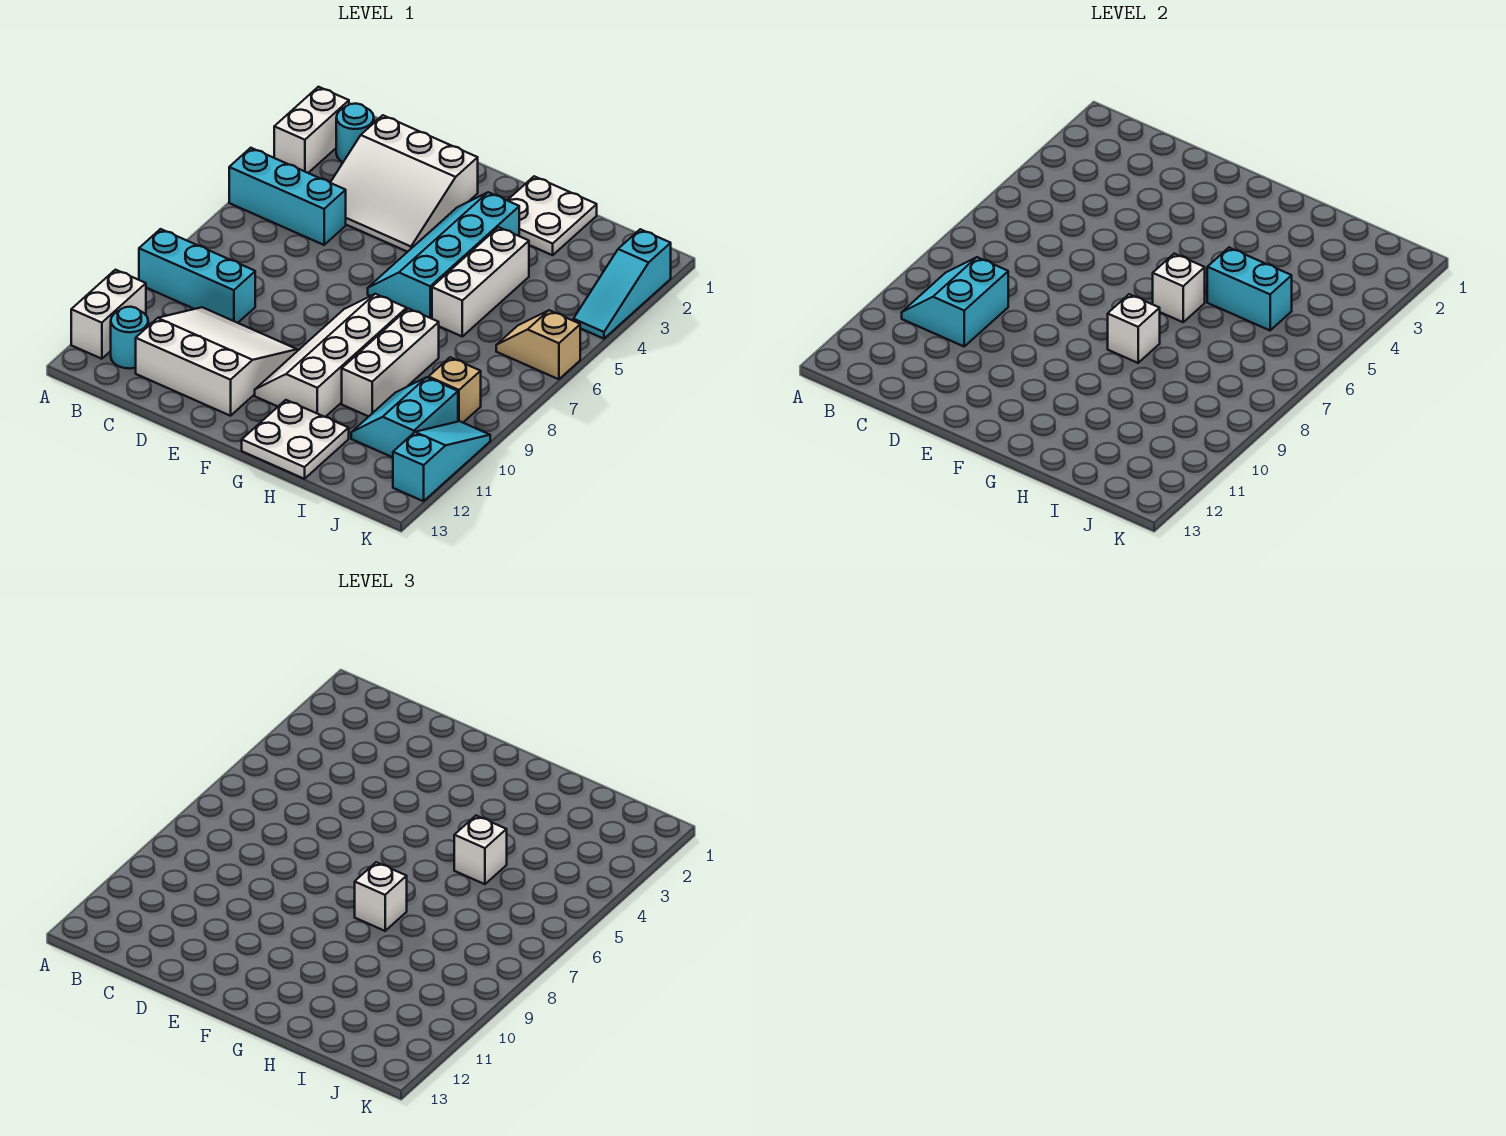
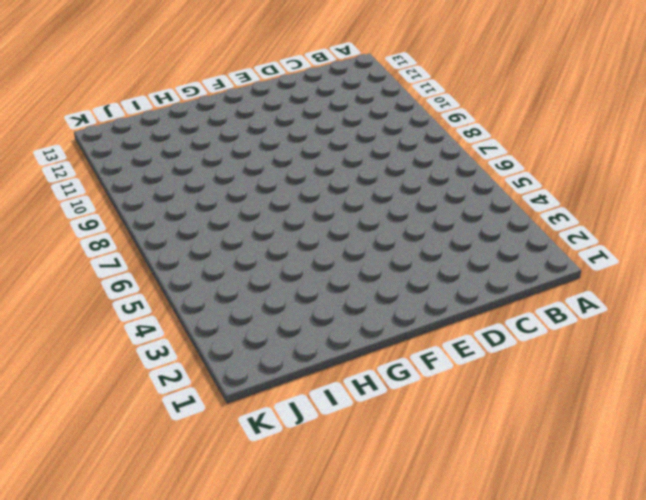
none -> white 1x2 brick [274,87,349,173]
none -> cyan 1x3 brick [229,148,346,245]
none -> cyan 1x3 brick [139,229,255,323]

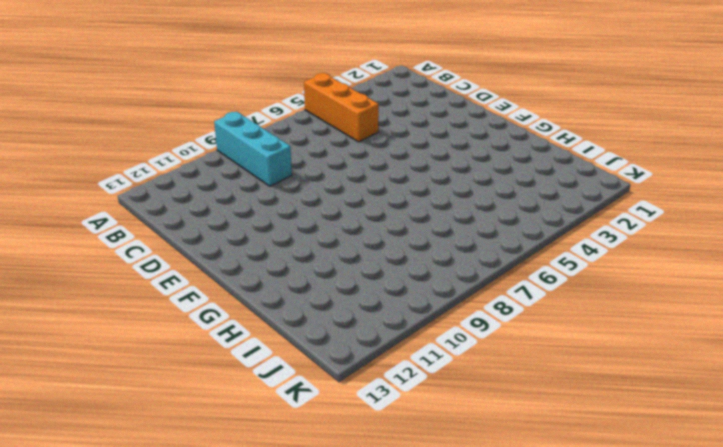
orange 1x3 brick [304,73,379,142] -> cyan 1x3 brick [229,148,346,245]
none -> white 1x2 brick [274,87,349,173]
none -> white 1x2 brick [71,270,146,359]
none -> cyan 1x1 round brick [336,104,374,162]

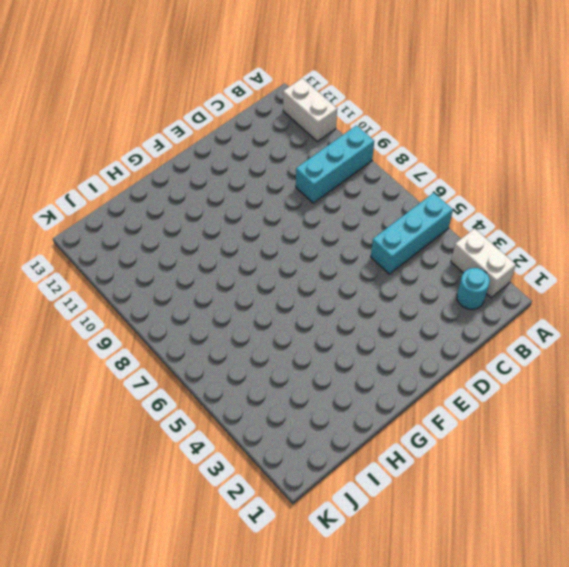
none -> cyan 1x1 round brick [111,307,148,369]
none -> white 3x3 slope [330,115,478,252]
none -> white 3x3 slope [136,307,297,416]

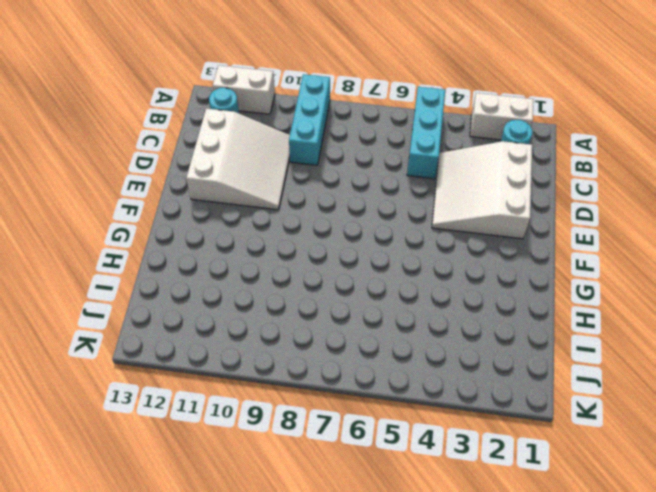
none -> cyan 2x4 slope [368,192,519,319]
none -> white 2x4 slope [255,294,407,417]
none -> white 2x2 plate [507,176,597,255]

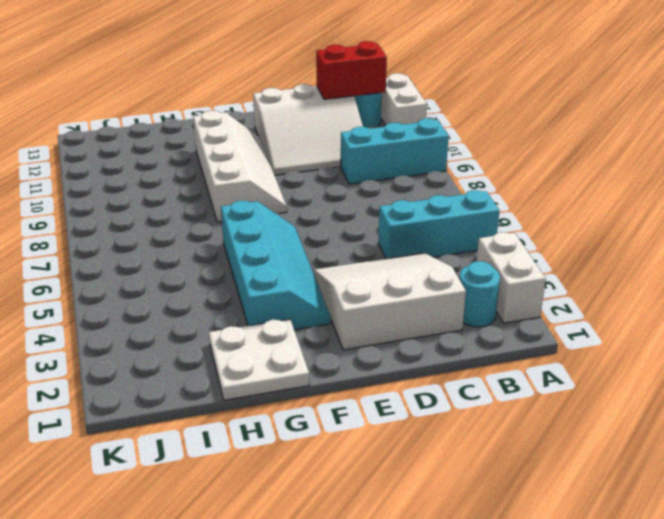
red 1x2 brick [316,41,387,99] -> none
none -> white 2x2 plate [242,400,349,479]
none -> white 1x3 brick [432,227,529,336]
none -> white 1x3 brick [342,308,439,417]

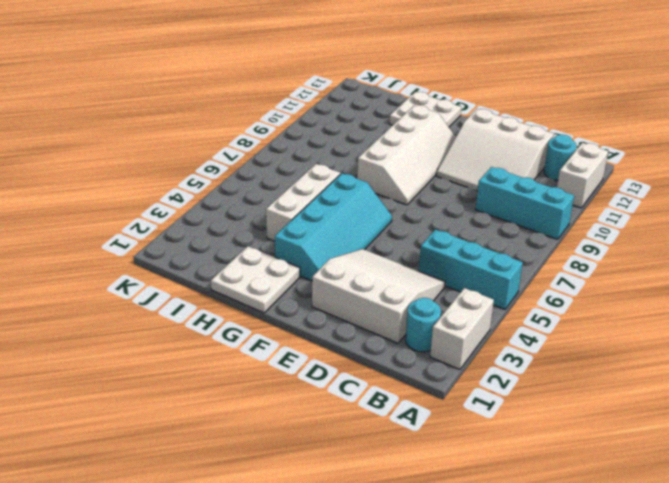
none -> white 1x3 brick [342,308,439,417]
none -> cyan 2x2 slope [351,377,458,457]
none -> tan 1x2 slope [496,310,580,379]

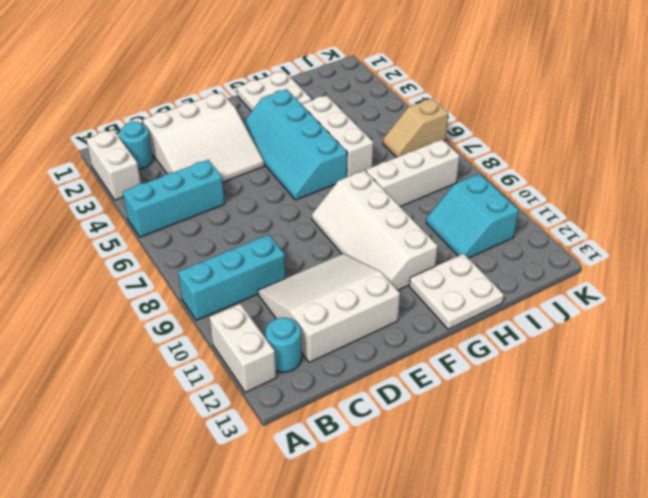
white 1x3 brick [366,139,460,207] -> white 1x3 brick turned to [342,308,439,417]
none -> tan 1x1 brick [429,357,481,423]
none -> cyan 1x3 slope [573,229,671,339]
none -> cyan 1x3 slope [393,421,490,501]

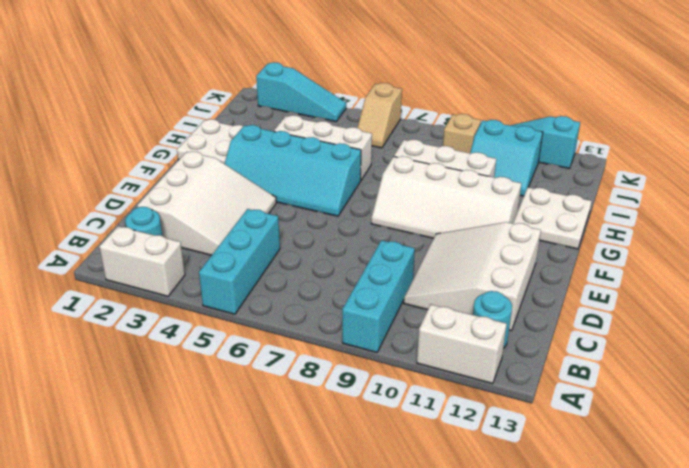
none -> cyan 2x2 slope [902,257,1008,346]
none -> white 1x1 brick [1153,254,1205,322]
none -> white 1x1 brick [1108,294,1160,363]

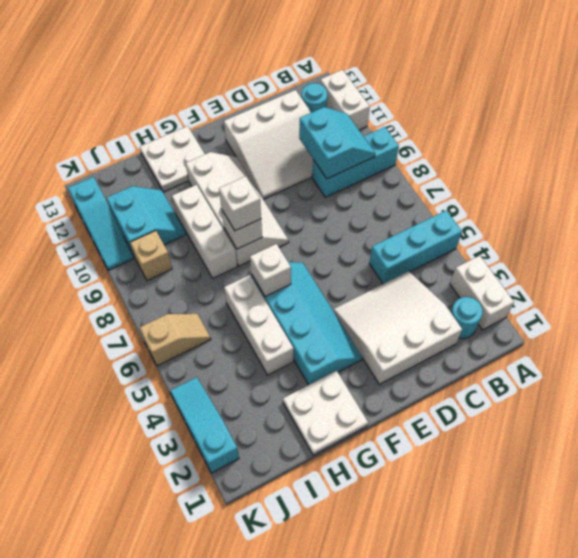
none -> cyan 1x2 brick [1207,248,1292,330]
none -> white 1x1 brick [454,816,507,884]

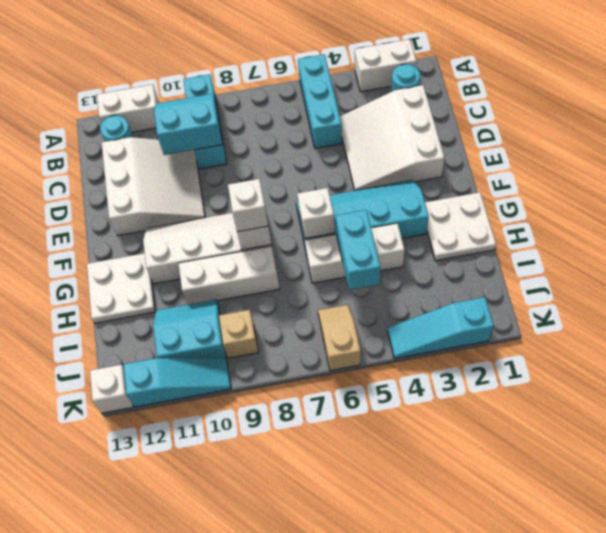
white 1x1 brick [90,365,133,413] -> white 1x1 brick moved to [454,816,507,884]

